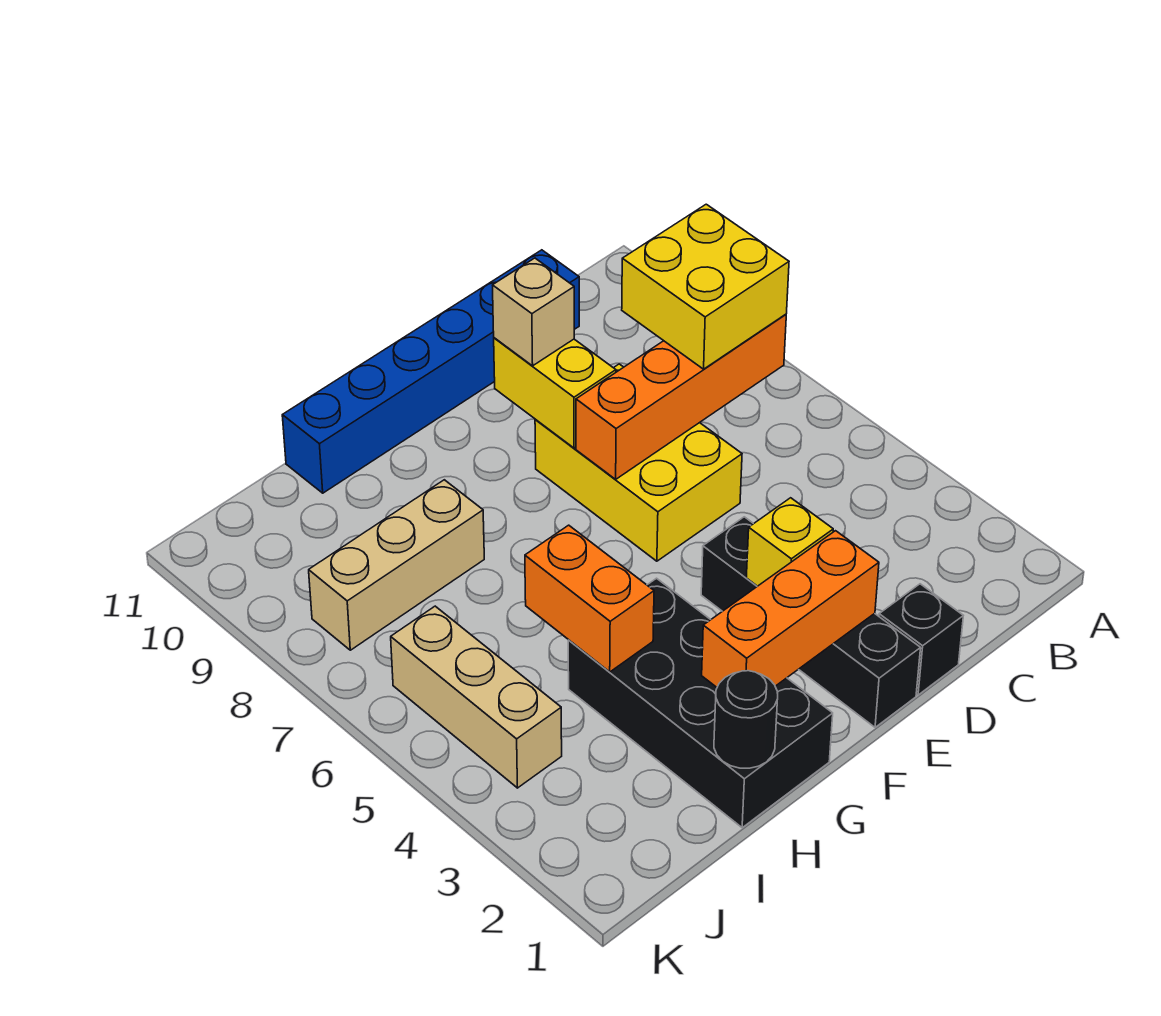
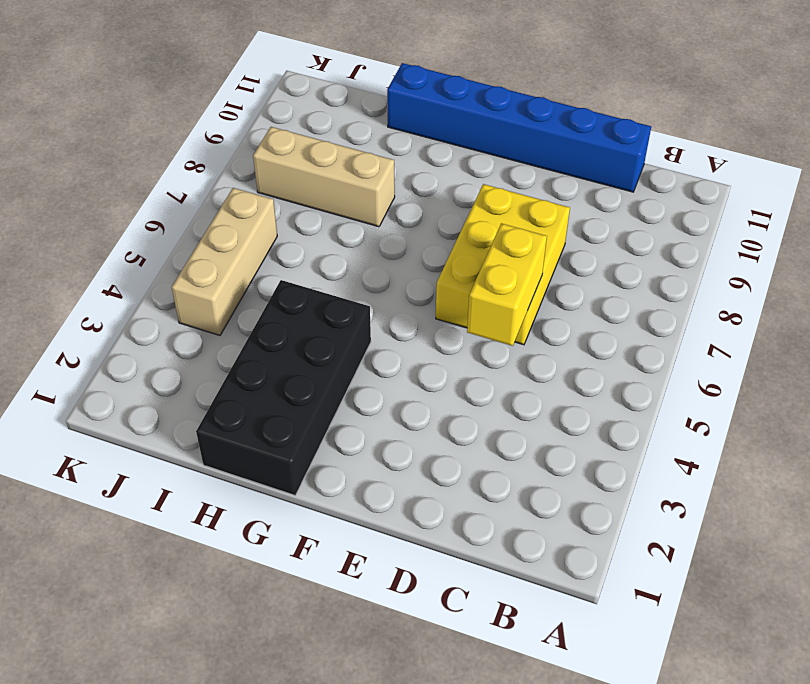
yellow 1x2 brick [467,223,547,346] -> yellow 1x2 brick moved to [494,338,616,448]
none -> black 1x1 brick [879,584,963,695]
none -> black 1x4 brick [701,517,921,727]
none -> orange 1x4 brick [576,314,786,480]

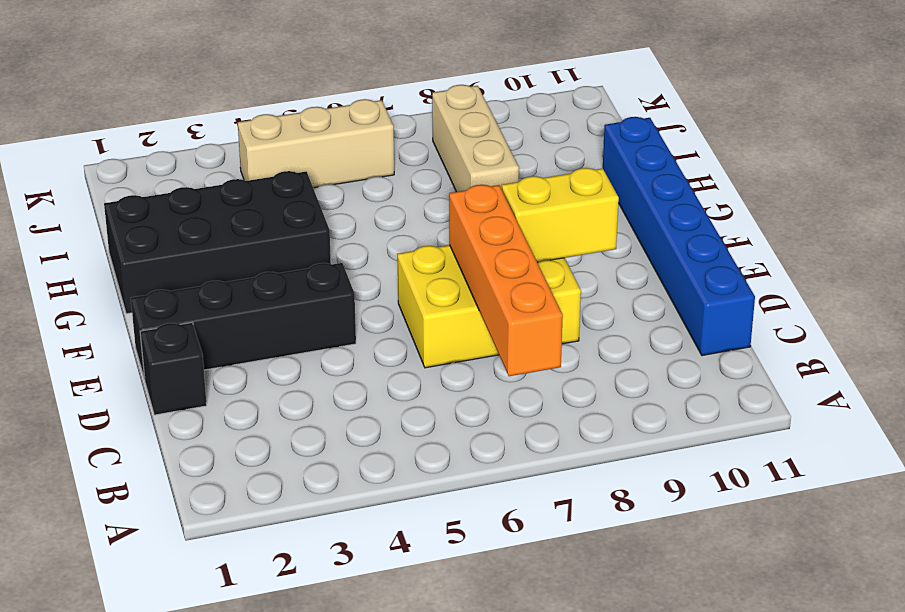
none -> orange 1x3 brick [702,531,879,687]
none -> yellow 1x1 brick [746,498,833,586]
none -> black 1x1 round brick [714,671,778,768]

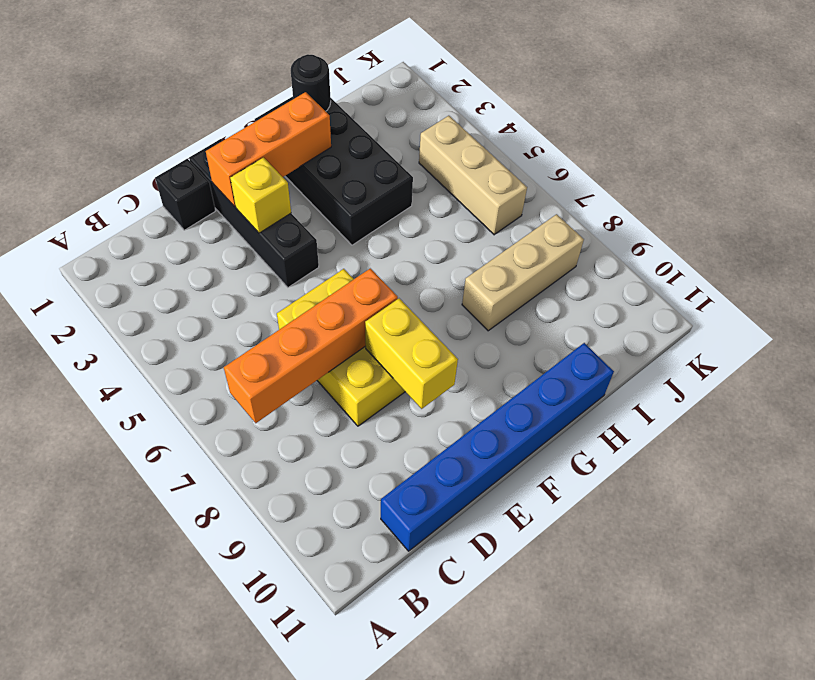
none -> orange 1x2 brick [525,525,654,672]
none -> yellow 2x2 brick [622,204,789,369]
none -> tan 1x1 brick [493,258,574,366]

